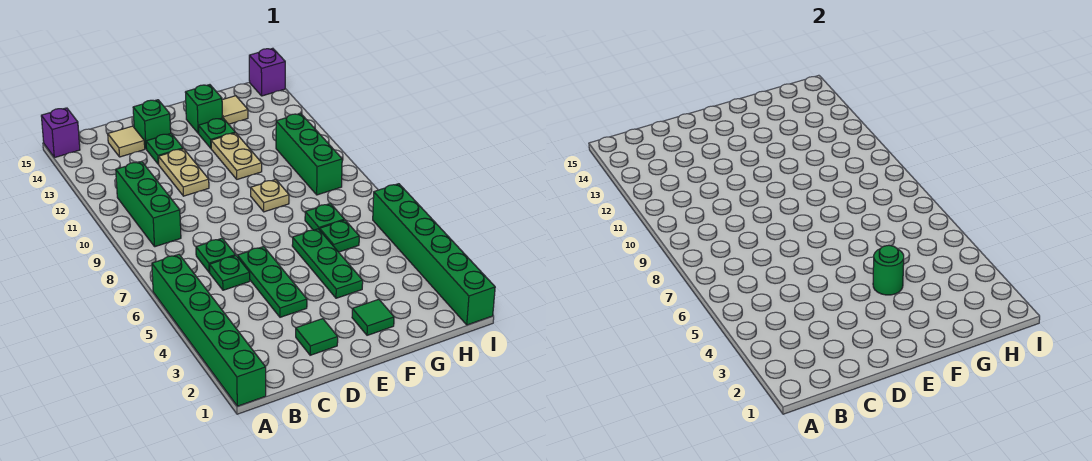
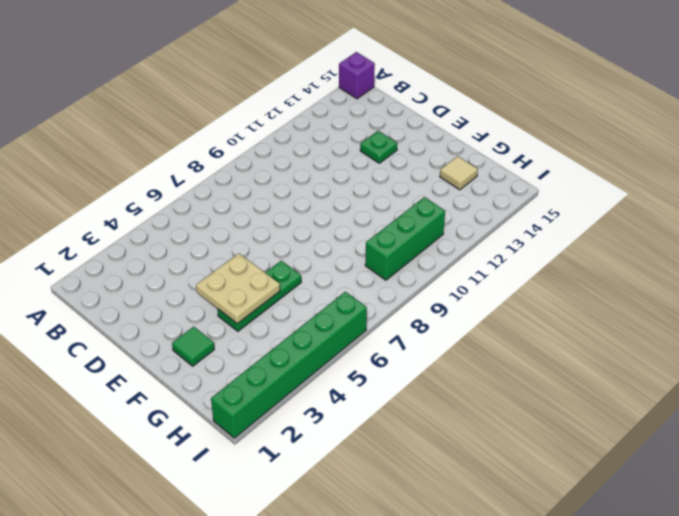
tan 2x2 plate [196,253,280,324] -> green 1x1 round brick [873,245,904,295]
none -> green 1x6 brick [152,255,266,406]
none -> green 1x3 brick [116,161,181,247]
none -> green 1x1 plate [210,256,250,290]

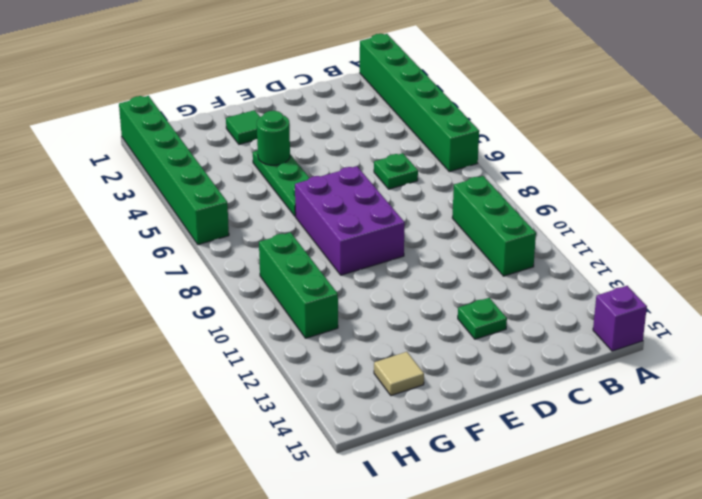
purple 2x3 brick [295,166,405,275] -> tan 1x1 plate [251,180,289,212]
none -> green 1x1 plate [196,238,236,273]
none -> tan 1x1 tile [108,126,145,157]
none -> green 1x1 tile [296,319,338,355]

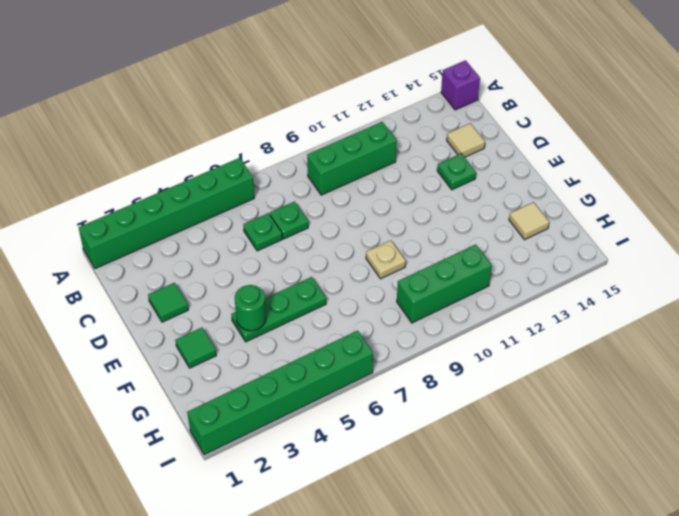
none -> green 1x3 plate [238,247,307,317]
none -> tan 1x2 plate [158,149,209,196]
none -> green 1x1 brick [133,100,171,149]

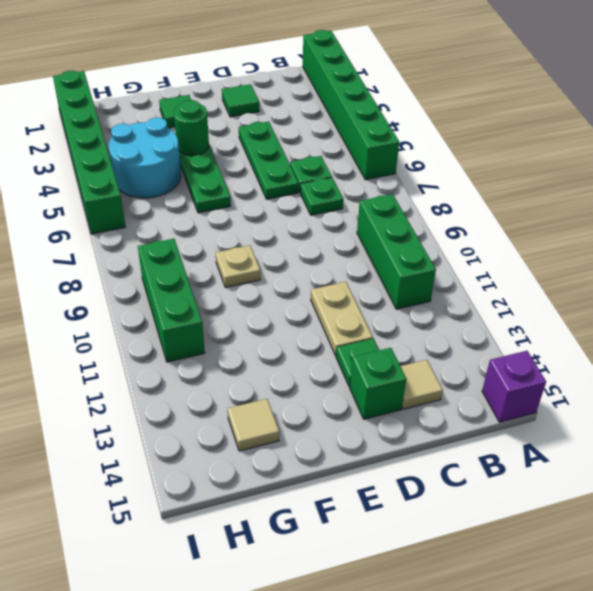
cyan 2x2 round brick [109,118,181,198] -> none
none -> tan 1x2 plate [211,133,262,179]
none -> green 1x1 plate [199,118,235,148]
none -> green 1x1 brick [185,85,222,133]

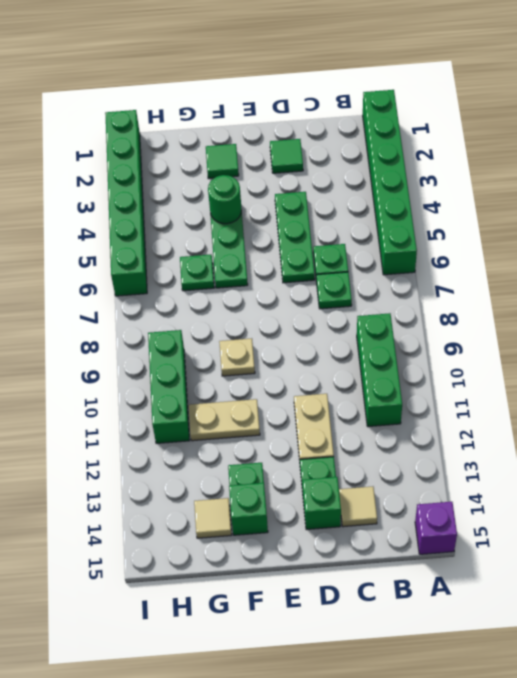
tan 1x2 plate [189,399,260,441] -> tan 1x2 plate turned to [211,133,262,179]
none -> green 1x1 plate [305,203,344,230]
none -> purple 1x1 brick [249,48,285,96]

